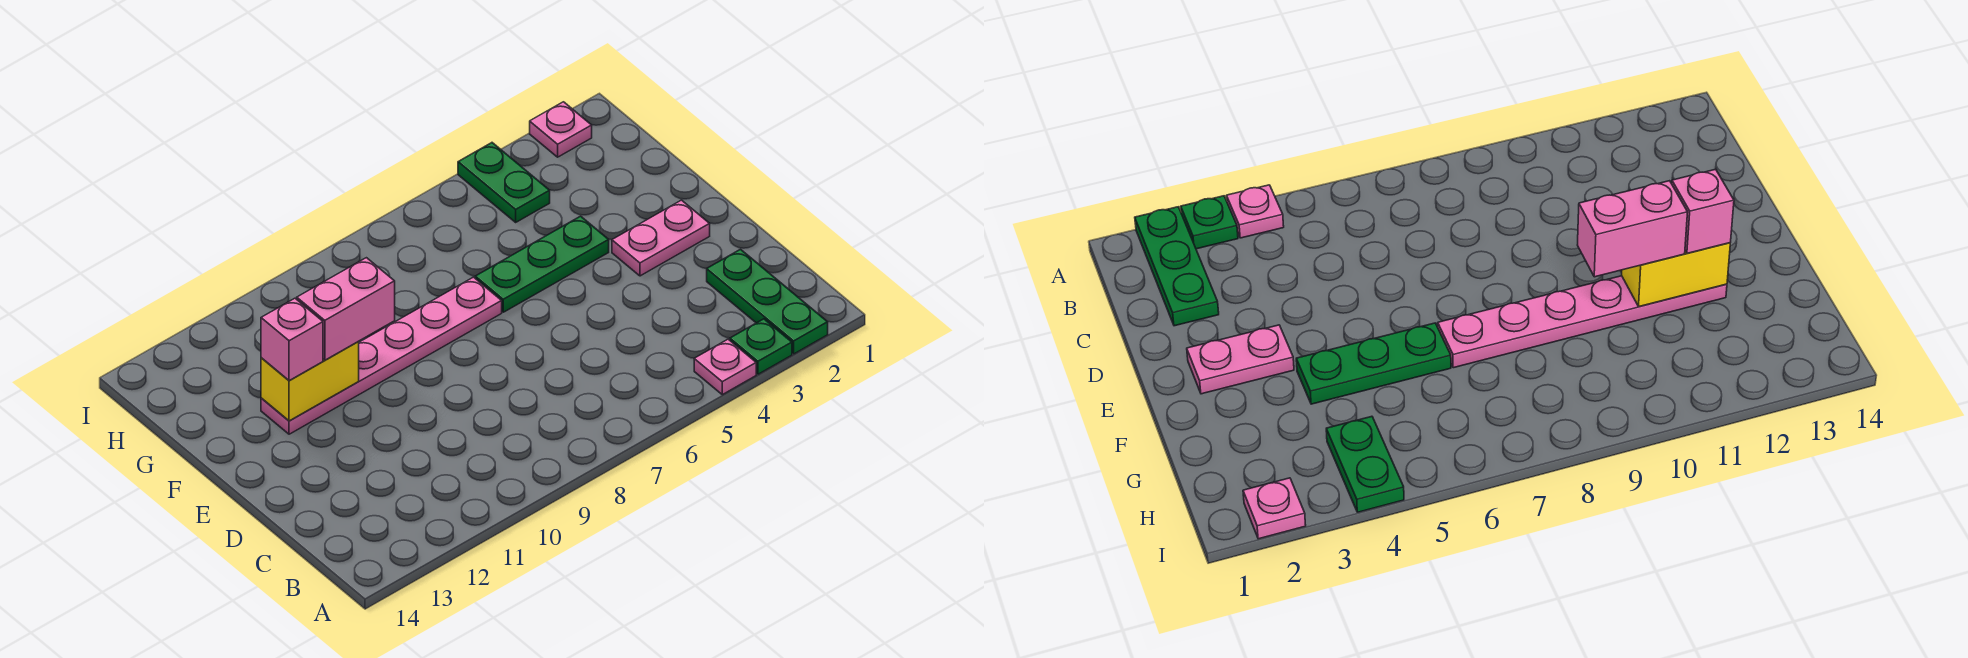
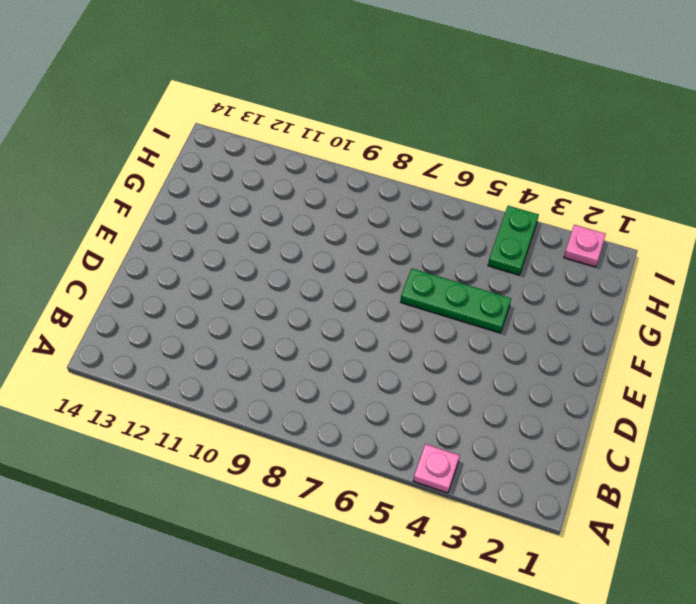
none -> green 1x3 plate [707,249,828,354]
none -> green 1x1 plate [730,319,792,374]

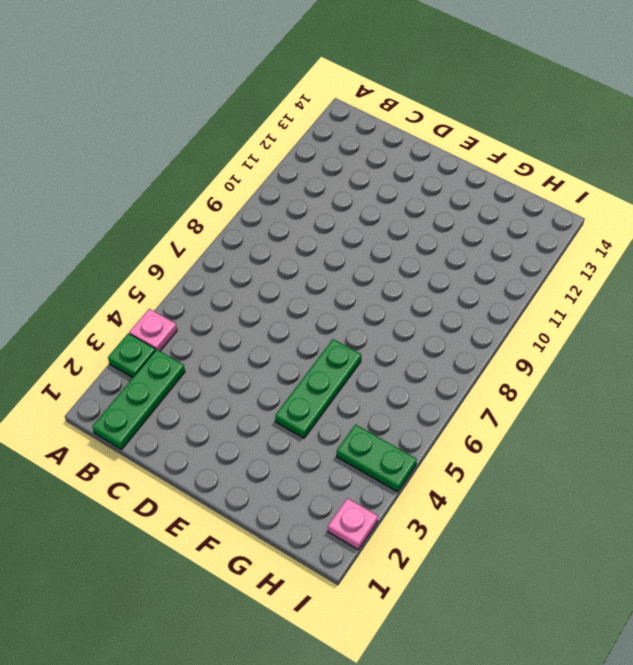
green 1x3 plate [92,349,185,449] -> green 1x3 plate turned to [707,249,828,354]
none -> pink 1x2 plate [612,200,710,276]
none -> pink 1x6 plate [261,277,502,434]

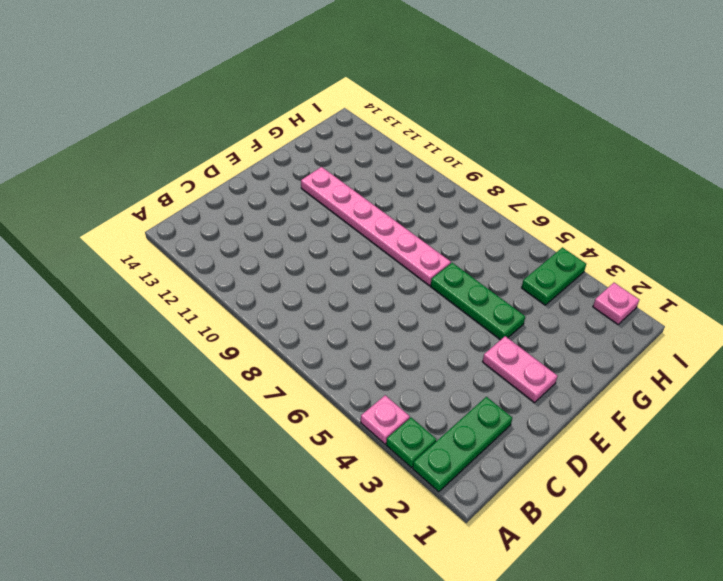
none -> yellow 1x2 brick [261,341,359,421]
none -> pink 1x2 brick [297,258,395,360]

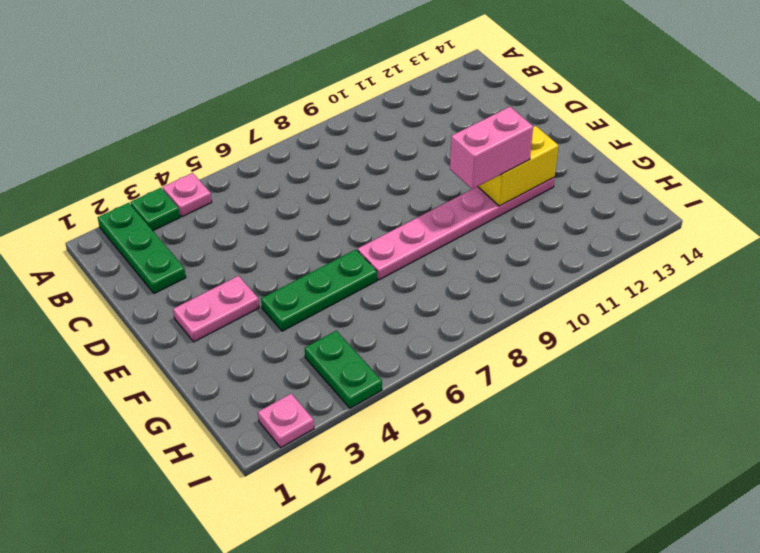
none -> pink 1x1 brick [261,298,323,381]

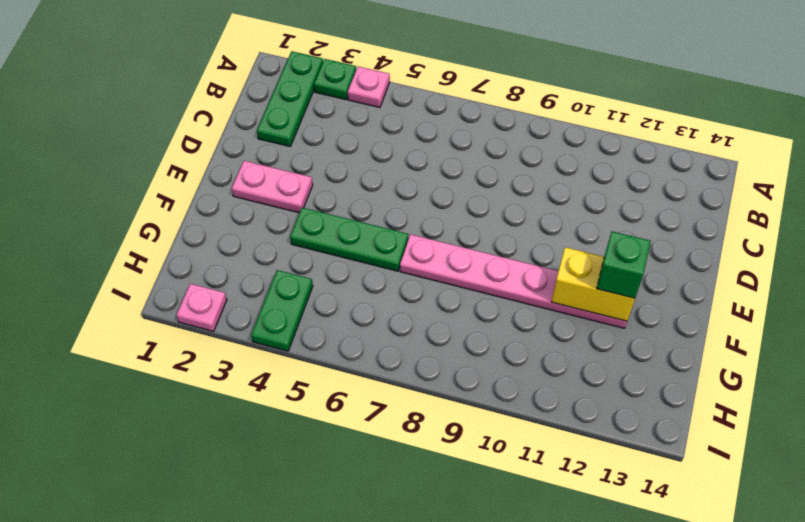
green 1x1 brick [597,231,651,298] -> pink 1x1 brick [261,298,323,381]
none -> pink 1x2 brick [297,258,395,360]

